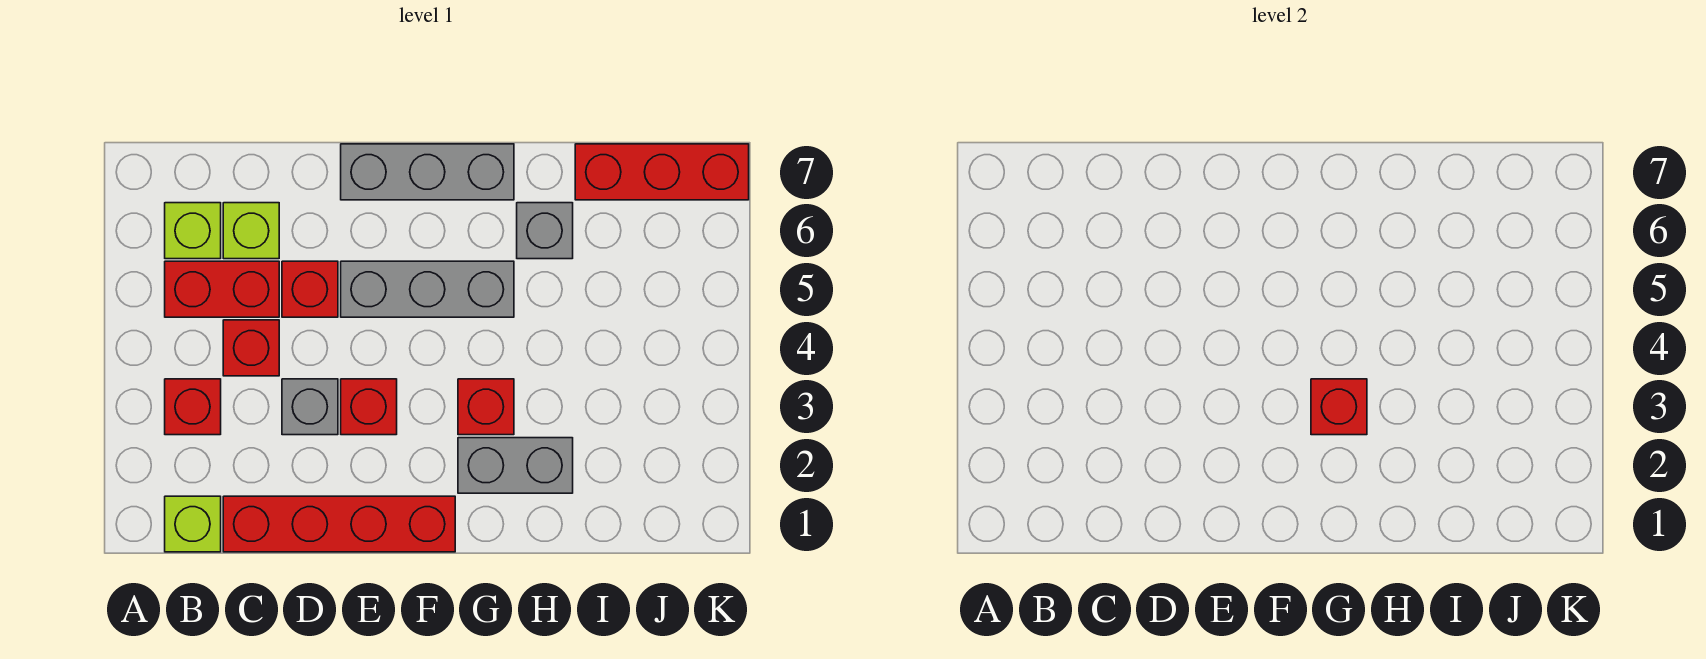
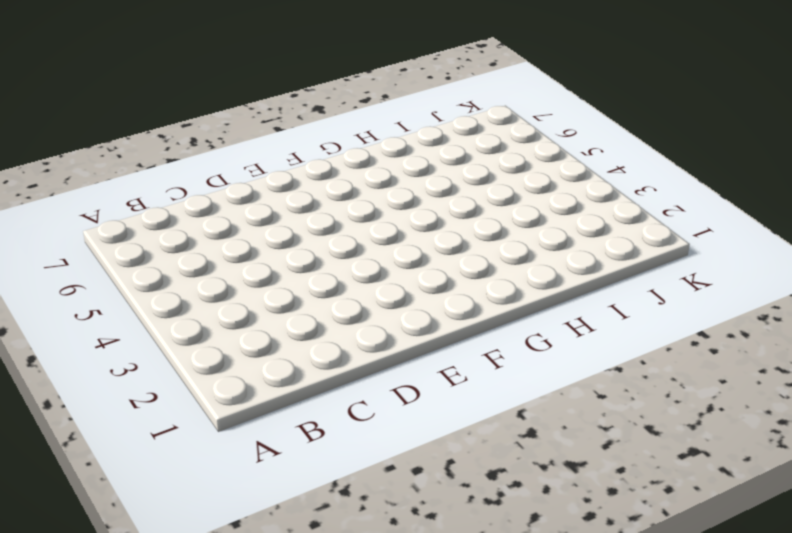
none -> lime 1x1 brick [165,496,221,552]
none -> red 1x1 brick [165,379,221,435]
none -> red 1x2 brick [165,261,279,317]

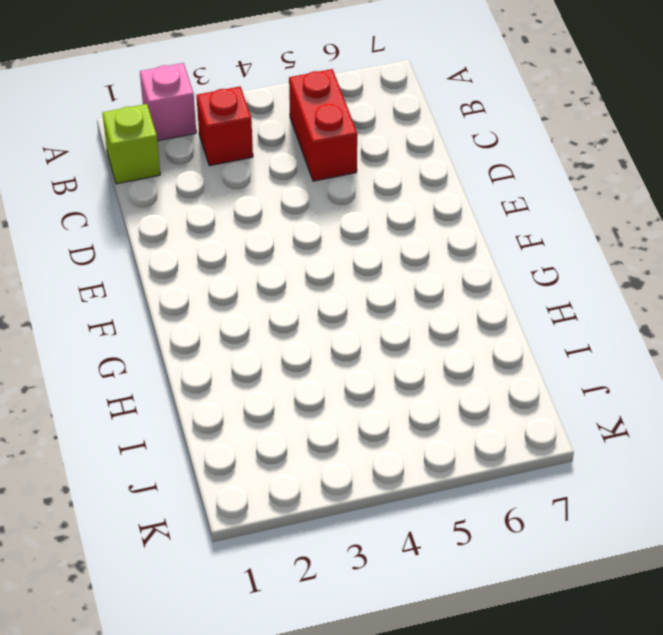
pink 1x1 brick [140,63,196,141] -> none
none -> lime 1x1 brick [165,203,221,259]
none -> red 1x4 brick [223,496,455,552]
none -> red 1x1 brick [223,320,279,376]

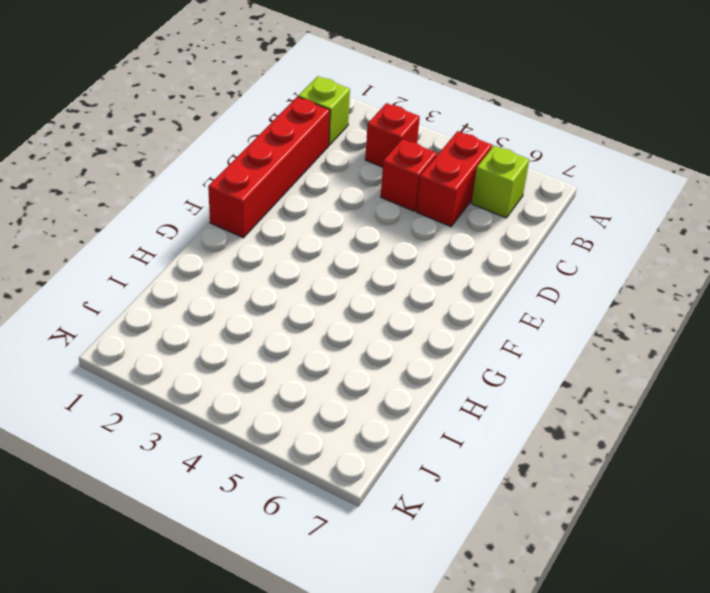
none -> lime 1x1 brick [223,203,279,259]
none -> grey 1x1 brick [282,379,338,435]
none -> red 1x1 brick [282,261,338,317]

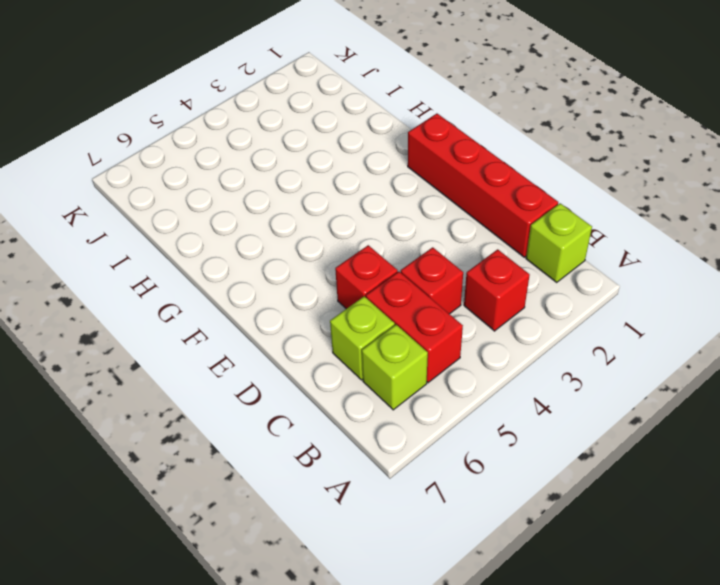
none -> grey 1x1 brick [282,379,338,435]
none -> red 1x1 brick [341,379,397,435]
none -> grey 1x3 brick [341,261,514,317]

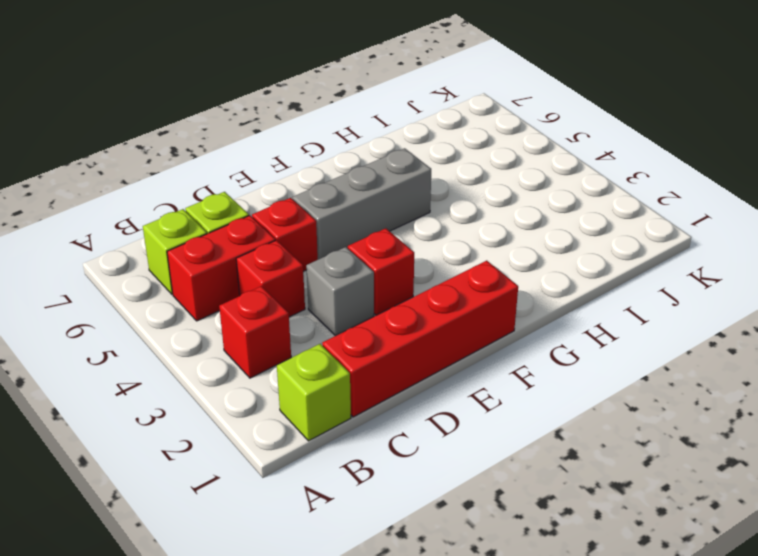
none -> grey 1x3 brick [341,144,514,200]
none -> grey 1x2 brick [458,438,573,493]
none -> red 1x1 brick [458,379,514,435]

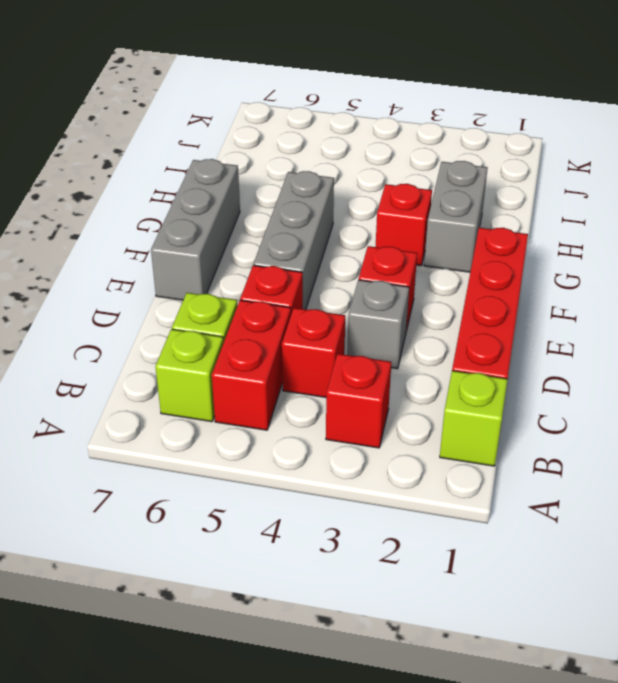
none -> grey 1x1 brick [517,203,573,259]
none -> red 1x3 brick [575,144,749,200]
none -> red 1x1 brick [1311,379,1367,435]

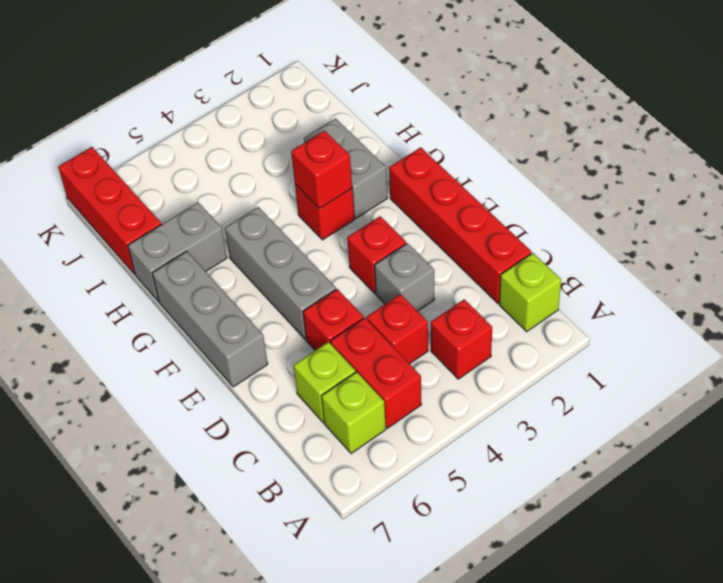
grey 1x2 brick [128,202,227,301] -> grey 1x1 brick [517,203,573,259]

